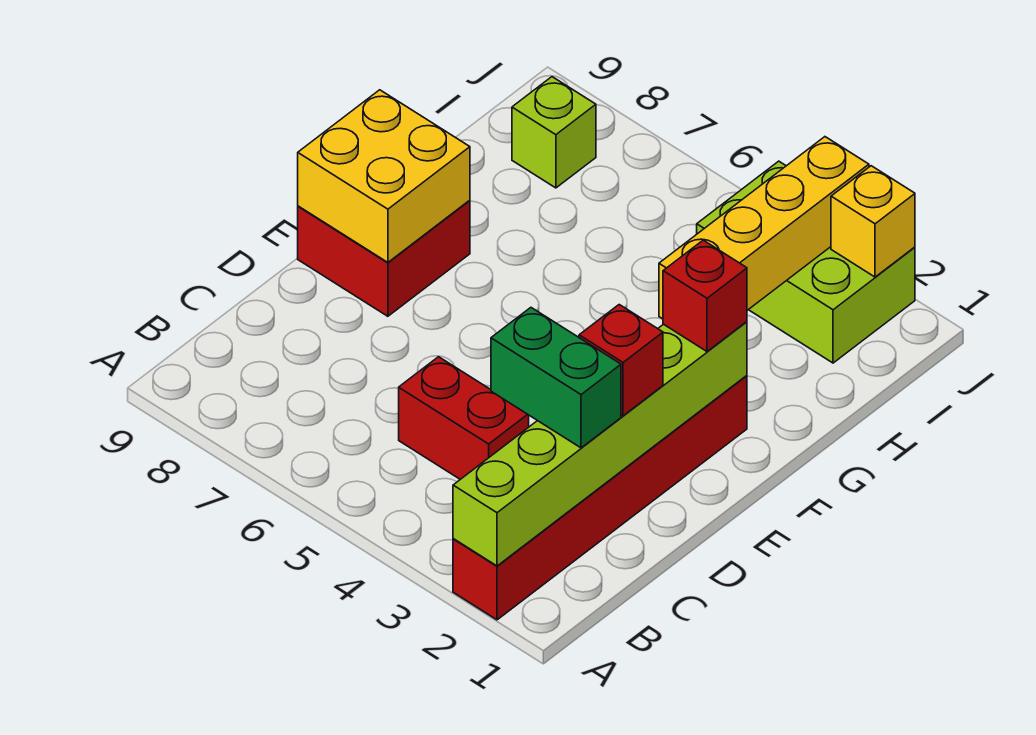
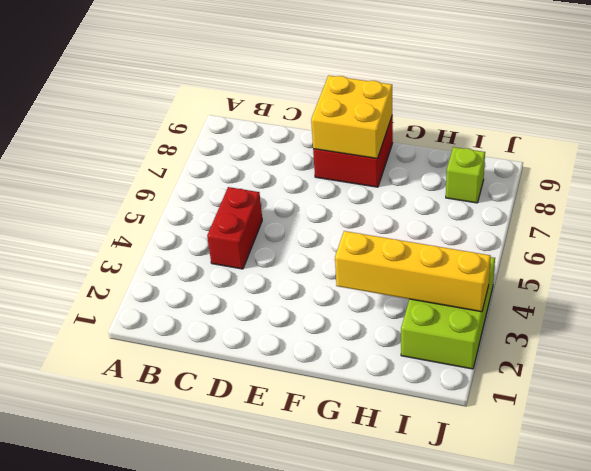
none -> red 1x6 brick [453,376,747,620]
none -> lime 1x6 brick [453,322,747,566]
none -> yellow 1x1 brick [831,166,915,277]

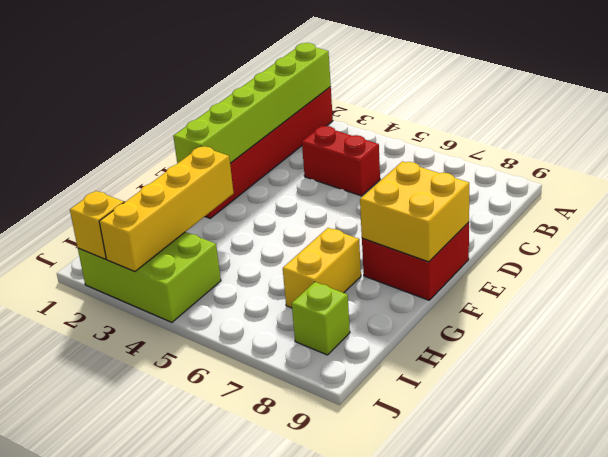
yellow 1x2 brick [283,228,361,308] -> none
none -> green 1x2 brick [491,308,621,448]
none -> red 1x1 brick [579,305,663,416]
none -> red 1x1 brick [663,240,747,352]

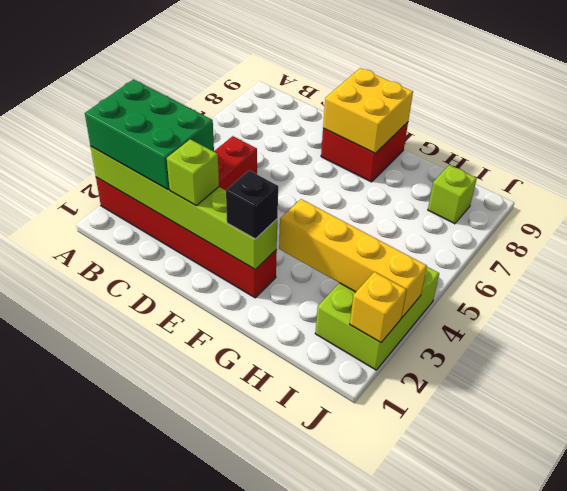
green 2x3 brick [85,79,214,190] -> green 1x2 brick [491,308,621,448]
lime 1x1 brick [167,139,219,205] -> red 1x1 brick [579,305,663,416]
black 1x1 brick [226,171,278,239] -> red 1x1 brick [663,240,747,352]

